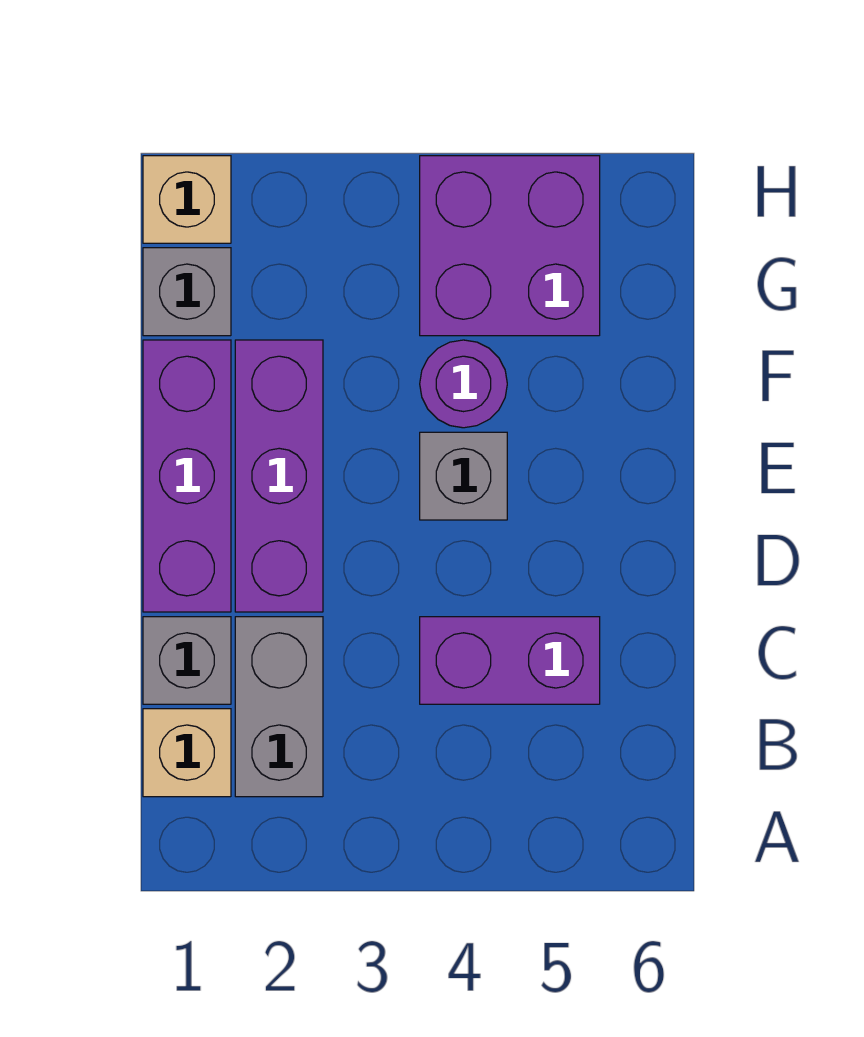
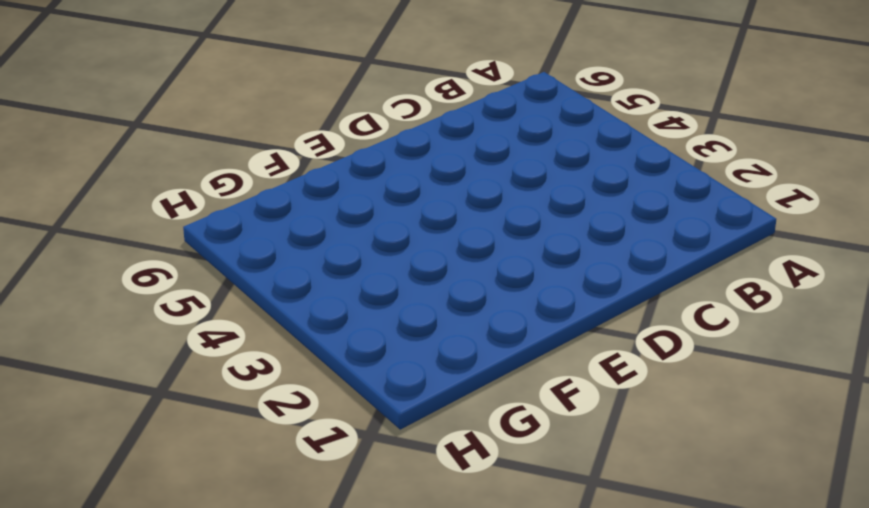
none -> tan 1x1 brick [143,709,231,797]
none -> grey 1x2 brick [235,617,323,797]

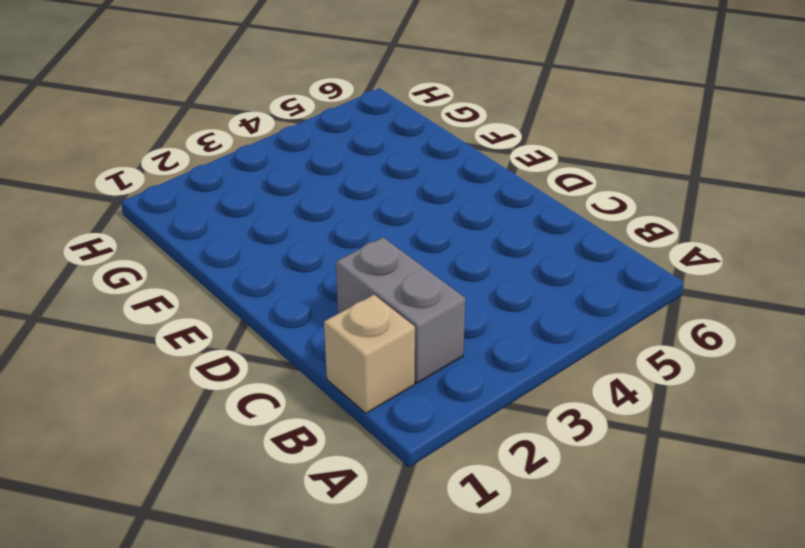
none -> grey 1x1 brick [143,617,231,704]
none -> purple 1x2 brick [420,617,600,704]

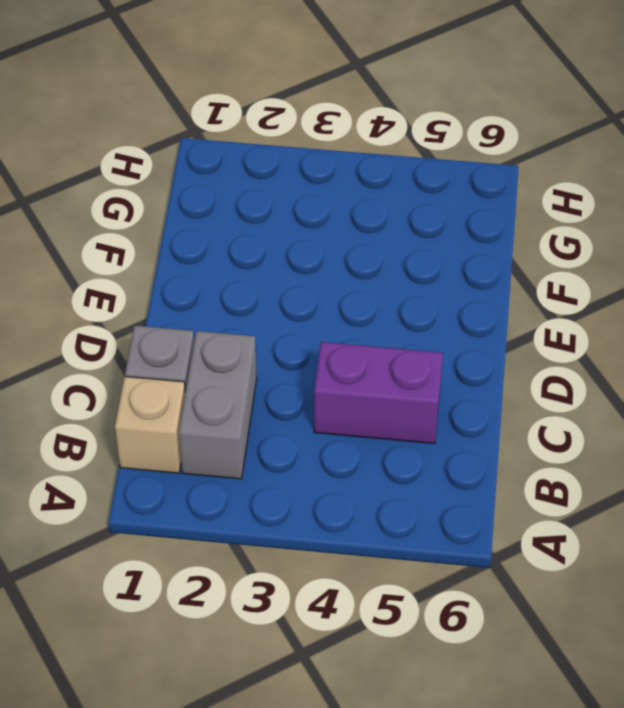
none -> purple 1x3 brick [143,340,231,612]
none -> purple 1x3 brick [235,340,323,612]

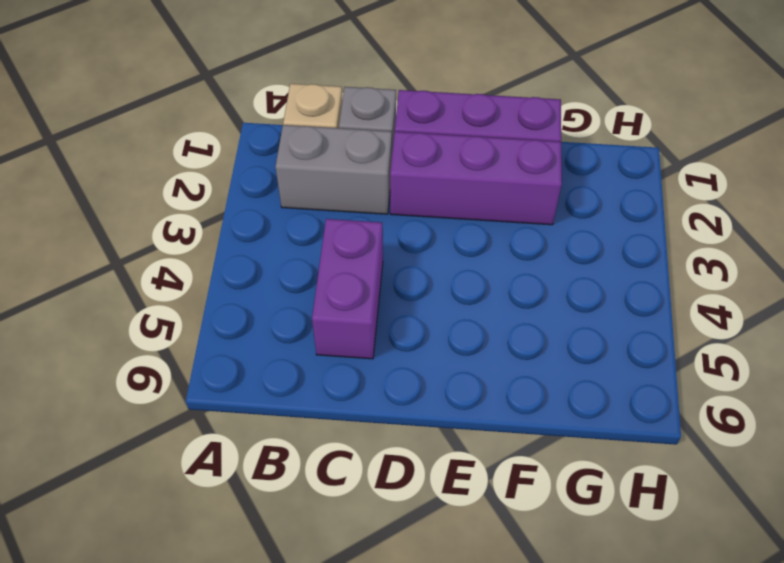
none -> grey 1x1 brick [420,432,507,520]
none -> purple 1x1 round brick [420,340,507,428]

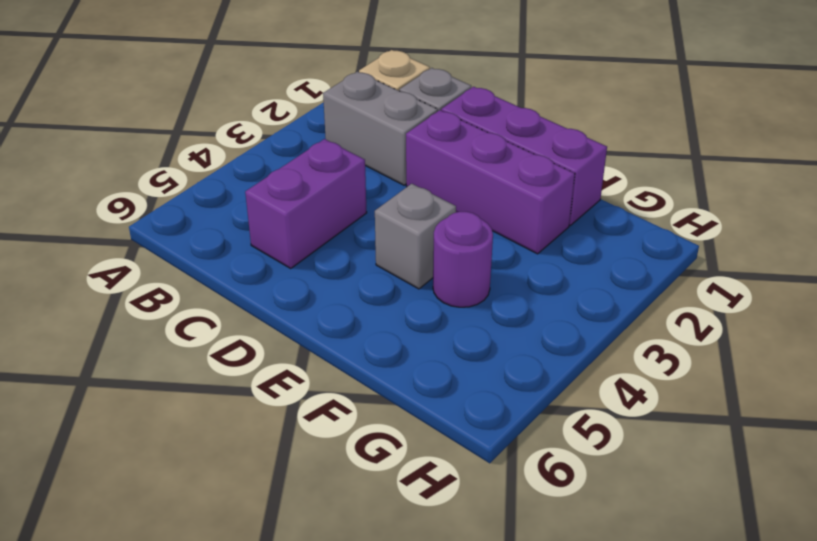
none -> grey 1x1 brick [143,248,231,336]
none -> purple 2x2 brick [420,156,600,336]

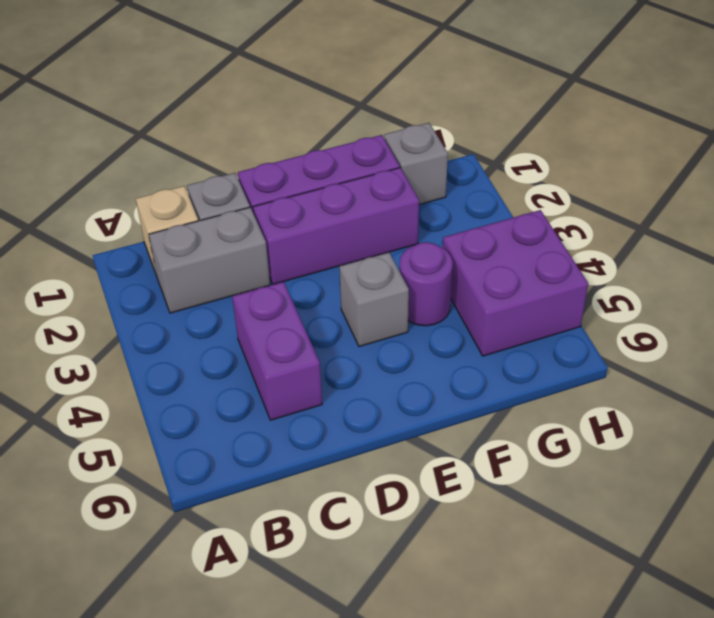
none -> tan 1x1 brick [143,156,231,243]

